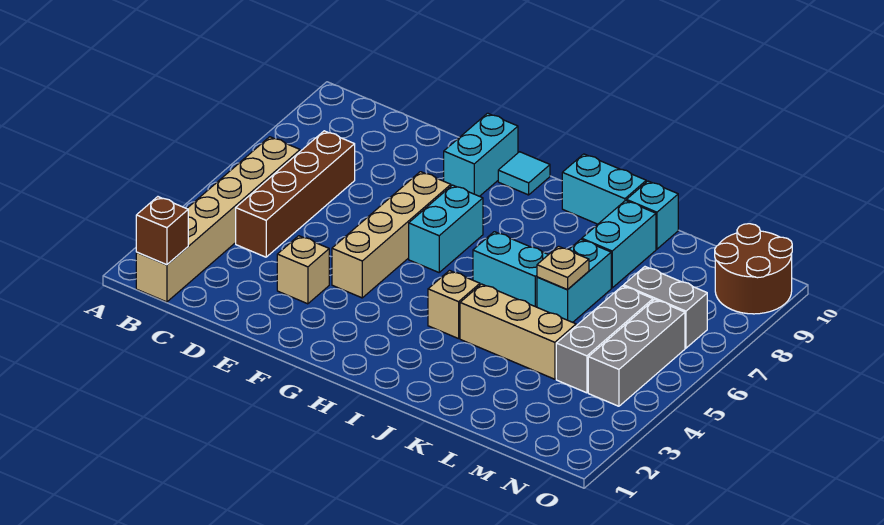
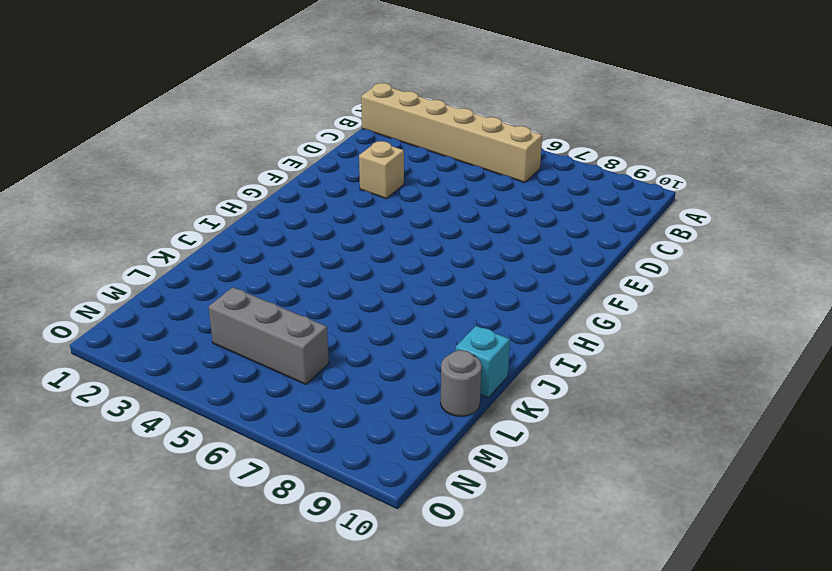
grey 1x1 round brick [441,350,481,416] -> none
none -> brown 1x4 brick [236,131,355,257]
none -> tan 1x4 brick [332,172,451,298]
none -> cyan 1x2 brick [444,113,518,196]

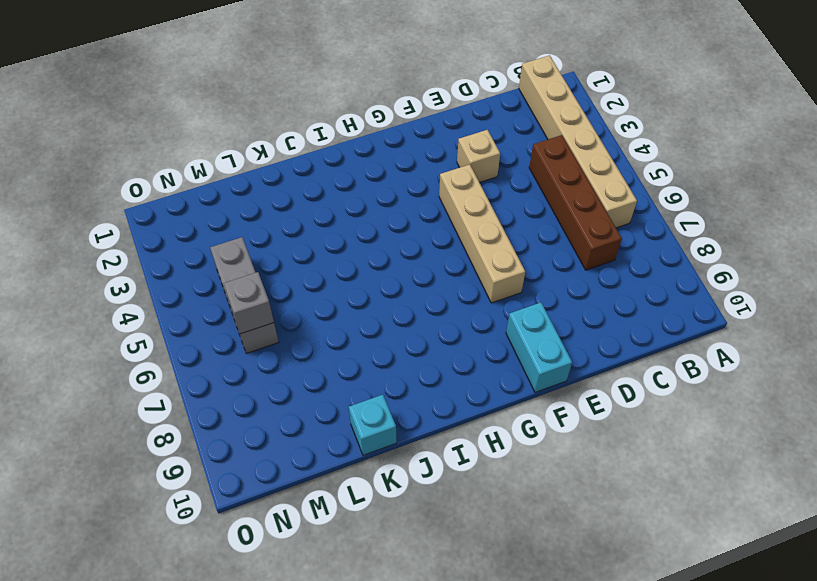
grey 1x1 brick [224,272,274,334] -> none
none -> cyan 1x2 brick [409,185,483,272]
none -> cyan 1x1 tile [498,152,550,195]
none -> tan 1x1 brick [428,271,480,339]

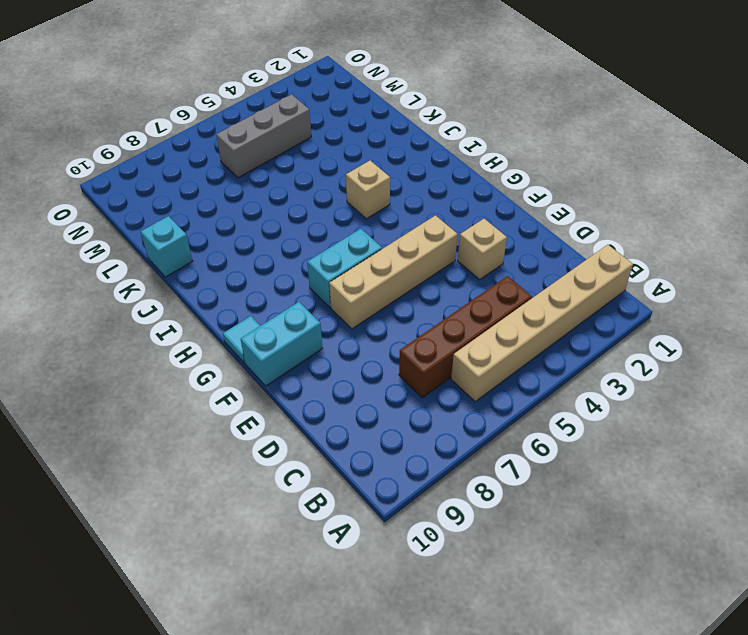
none -> cyan 1x2 brick [473,232,549,307]
none -> cyan 1x2 brick [562,154,646,224]
none -> tan 1x3 brick [460,284,576,379]

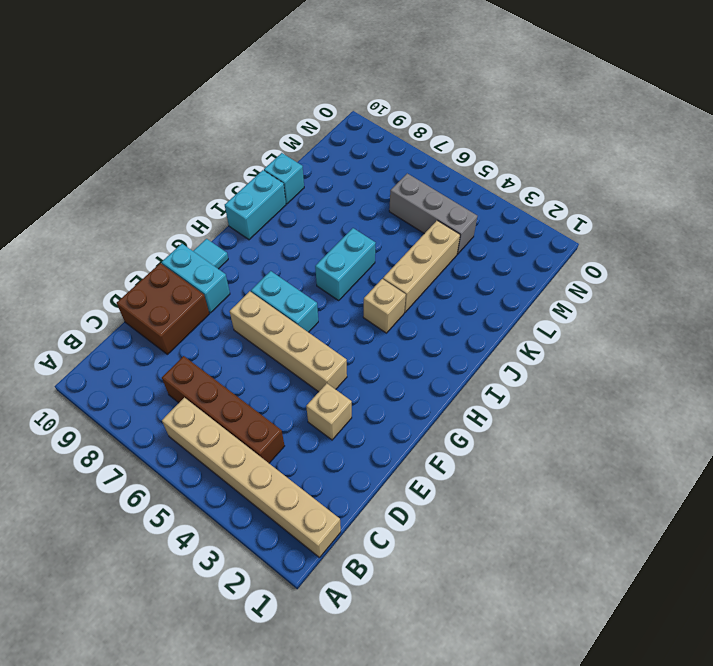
brown 2x2 brick [117,263,209,354] -> none
none -> cyan 1x2 brick [537,239,611,322]
none -> cyan 1x2 brick [582,201,656,288]
none -> grey 1x2 brick [624,267,707,348]

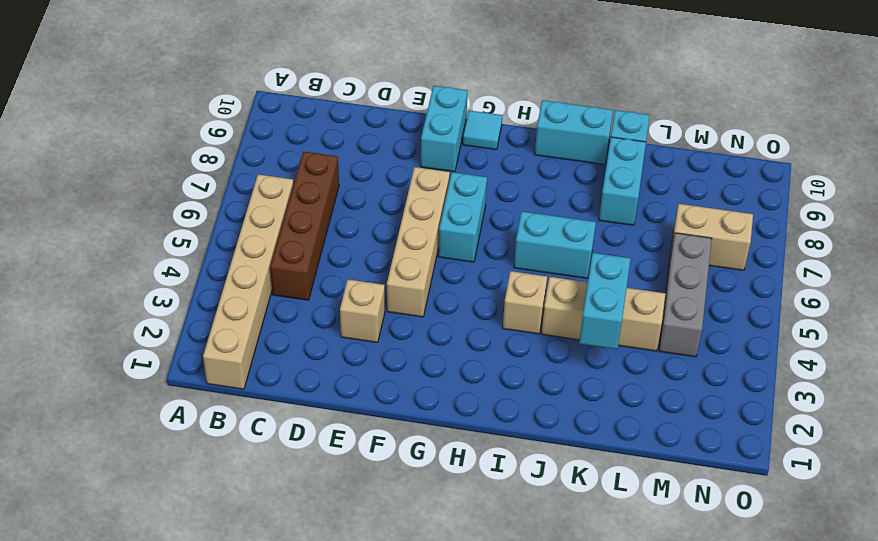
cyan 1x2 brick [579,253,631,349] -> cyan 1x2 brick moved to [537,239,611,322]
tan 1x2 brick [670,204,753,270] -> grey 1x2 brick [624,267,707,348]
none -> grey 1x3 brick [588,299,685,406]
none -> brown 2x2 round brick [715,224,792,314]
none -> brown 1x1 brick [136,197,188,265]

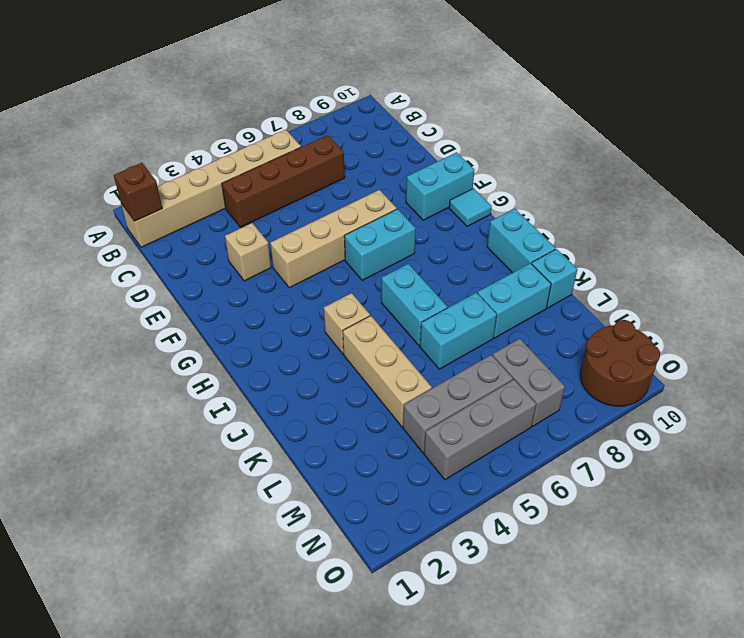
none -> tan 1x1 plate [537,246,589,290]

